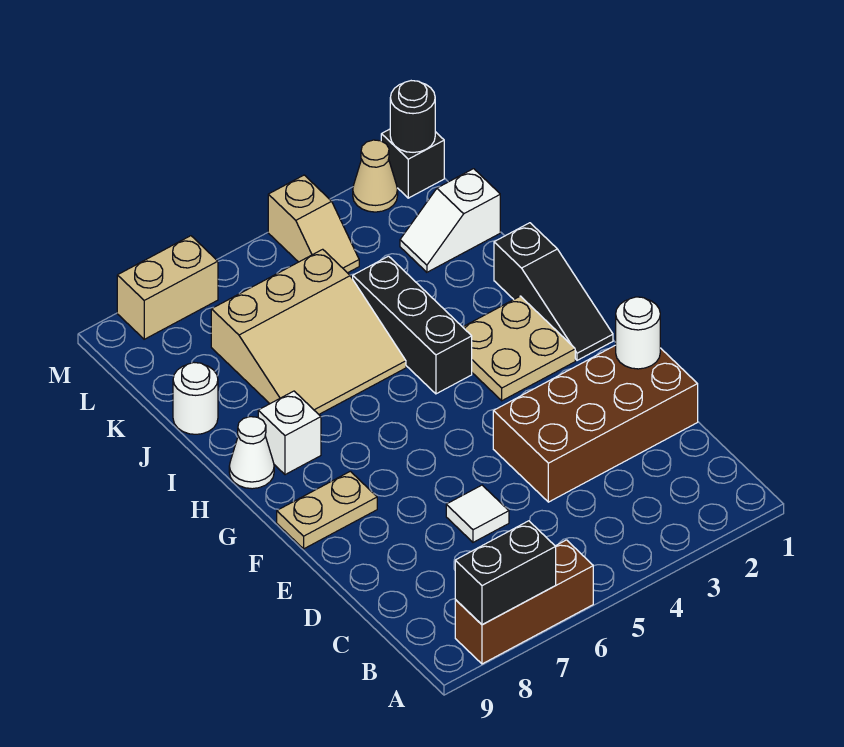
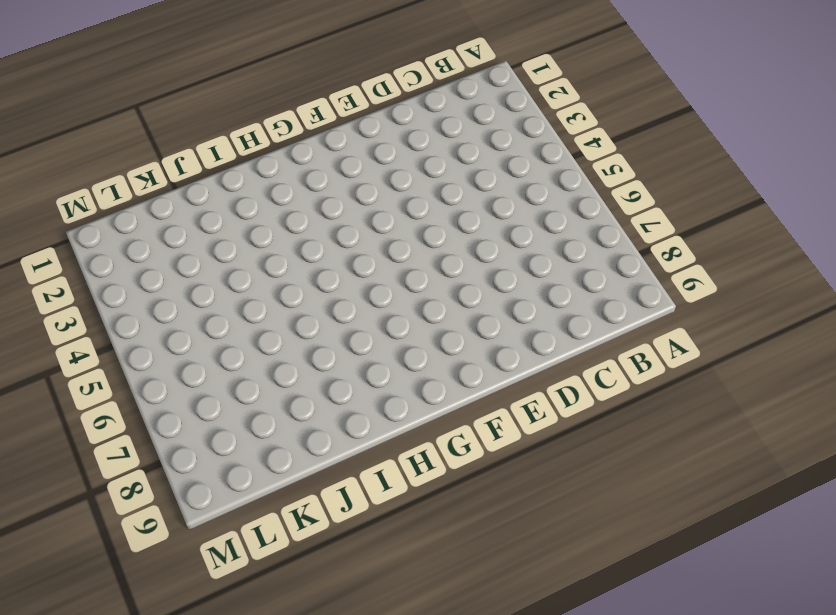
none -> brown 1x3 brick [455,540,593,664]
none -> brown 2x4 brick [493,345,698,502]
none -> white 1x1 tile [446,485,509,542]

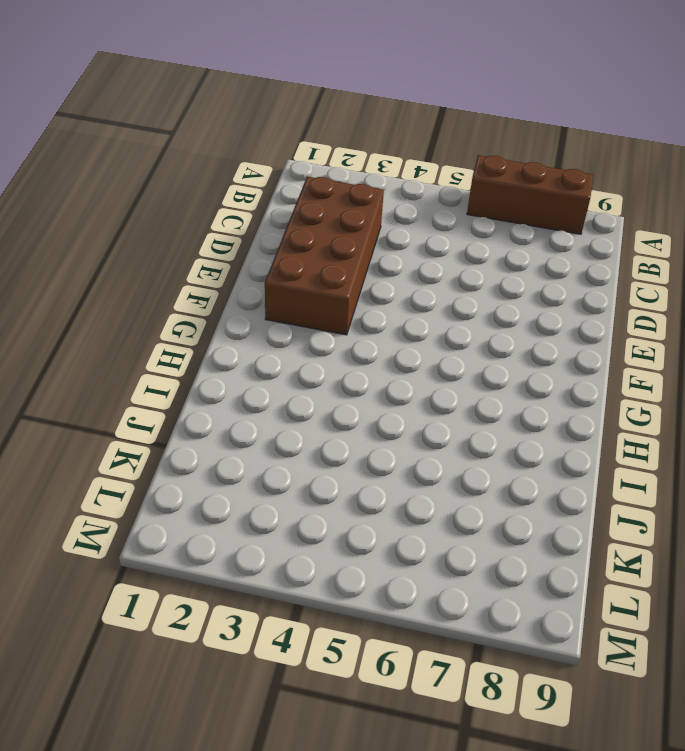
brown 2x4 brick [265,177,384,335] -> brown 2x4 brick turned to [493,345,698,502]
none -> white 1x1 tile [446,485,509,542]
none -> tan 1x2 plate [277,471,377,549]
none -> black 1x3 slope [494,223,613,360]

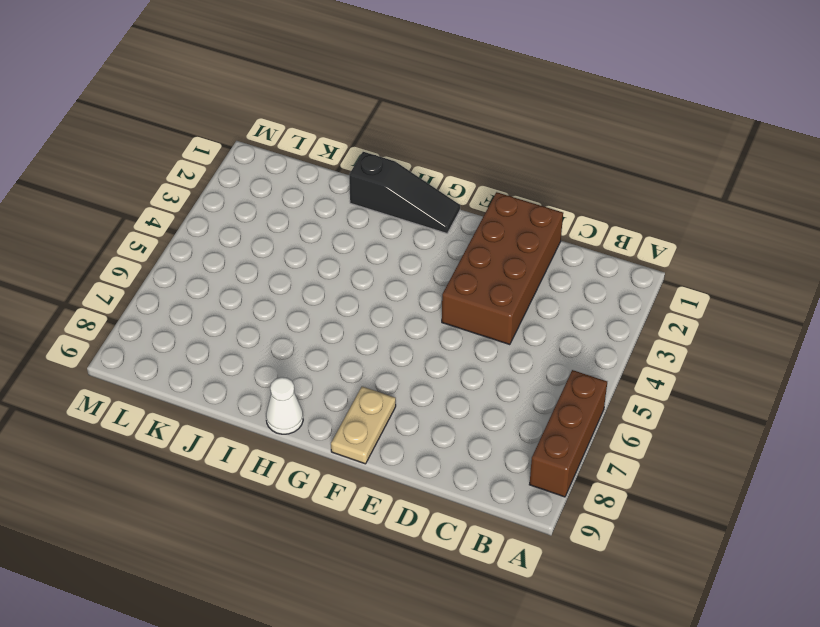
none -> white 1x1 tile [446,485,509,542]
none -> tan 2x2 plate [463,296,575,401]
none -> black 1x3 brick [353,256,472,394]

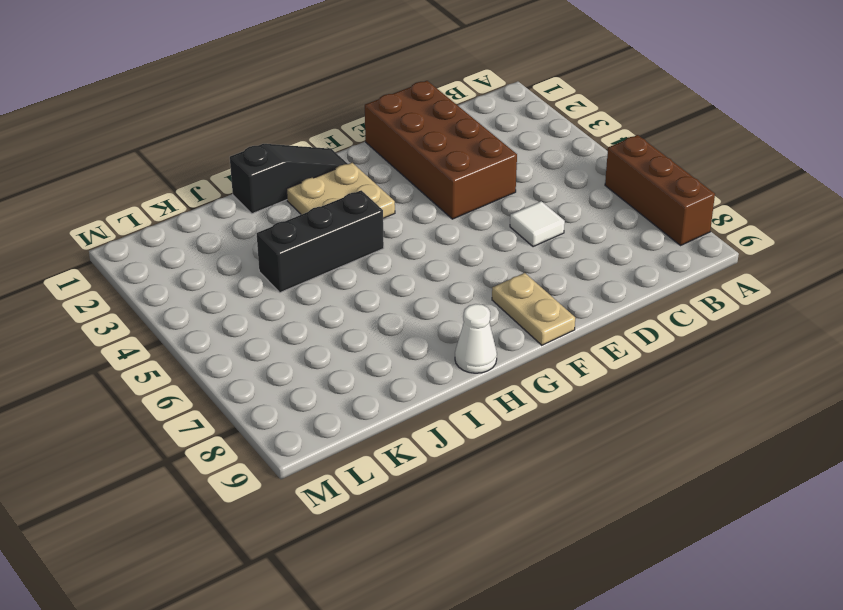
none -> white 1x1 brick [258,391,321,475]
none -> tan 3x3 slope [211,249,406,414]
none -> white 1x1 round brick [173,363,218,434]

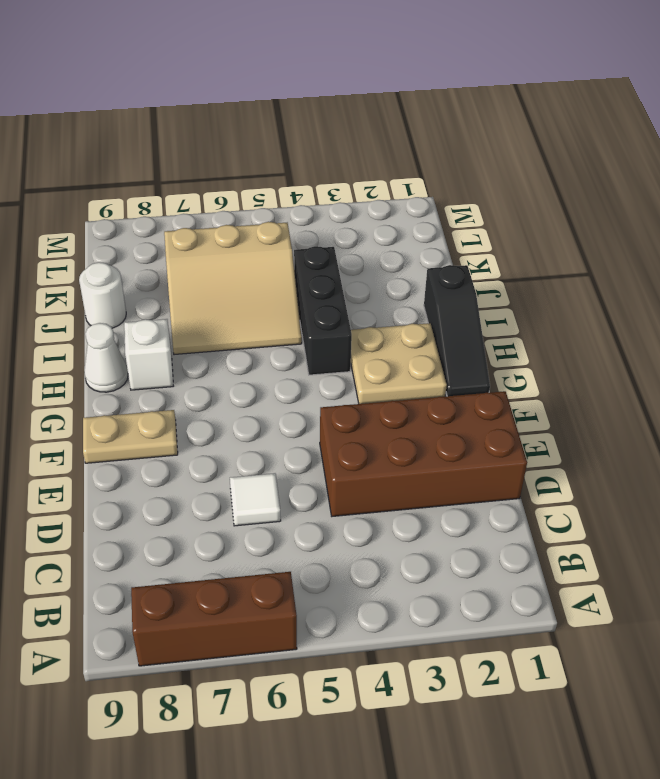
none -> white 1x2 slope [400,169,500,272]
none -> tan 1x2 slope [268,175,359,273]
none -> black 1x1 brick [381,129,444,198]

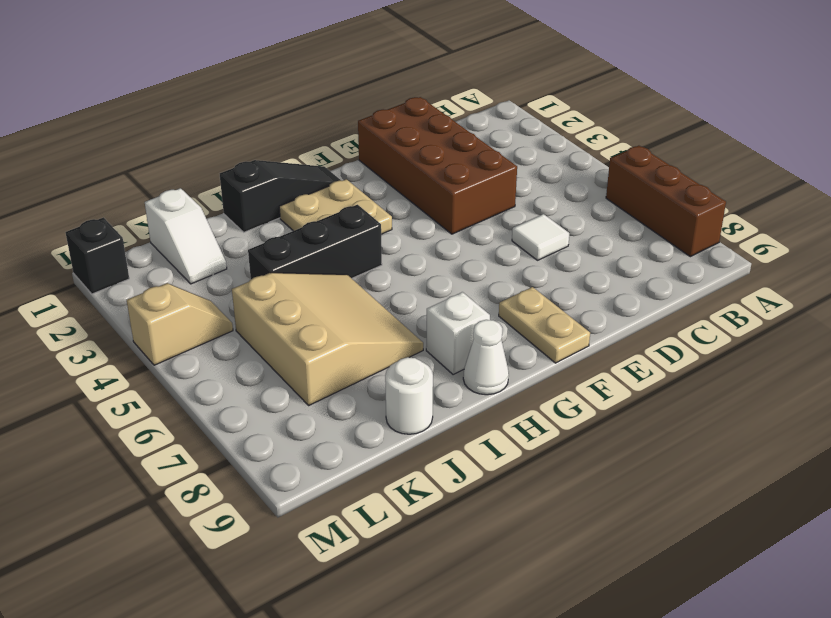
none -> tan 1x1 cone [353,140,398,212]
none -> tan 1x2 brick [117,236,218,339]
none -> black 1x2 brick [455,521,556,625]

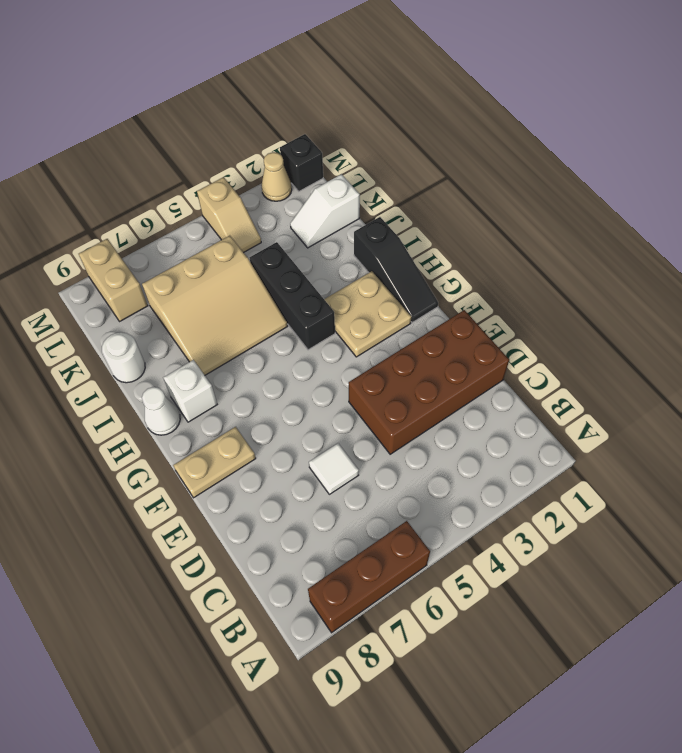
tan 1x2 brick [79,239,148,322] -> tan 1x2 brick turned to [117,236,218,339]
none -> black 1x2 brick [455,521,556,625]
none -> white 1x1 round brick [616,297,660,369]
none -> black 1x1 round brick [390,81,435,152]

